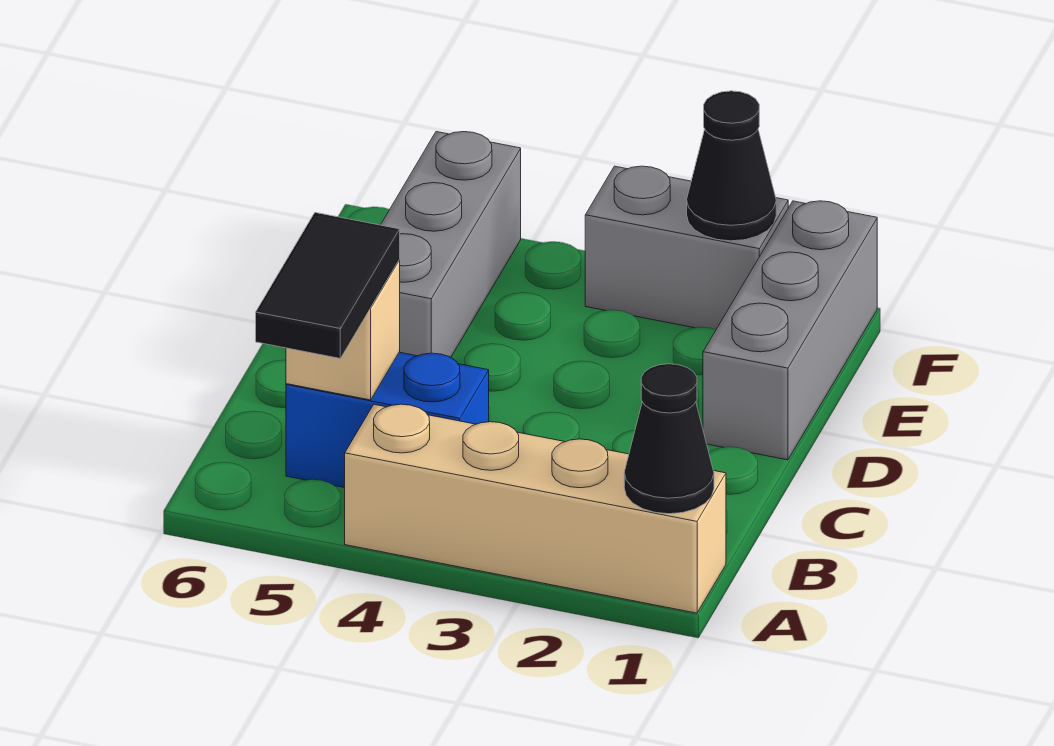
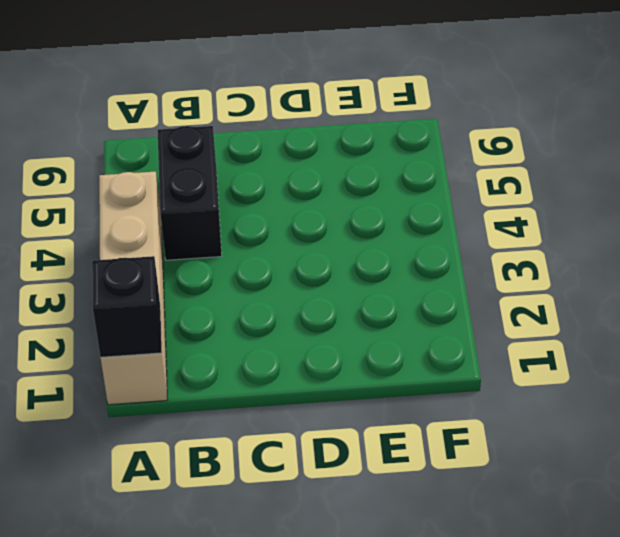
black 1x1 brick [92,256,162,357] -> black 1x1 cone [624,364,714,514]
black 1x2 brick [157,126,222,260] -> blue 1x2 brick [286,352,489,488]
none -> grey 1x3 brick [703,201,877,460]
none -> grey 1x3 brick [381,132,521,357]

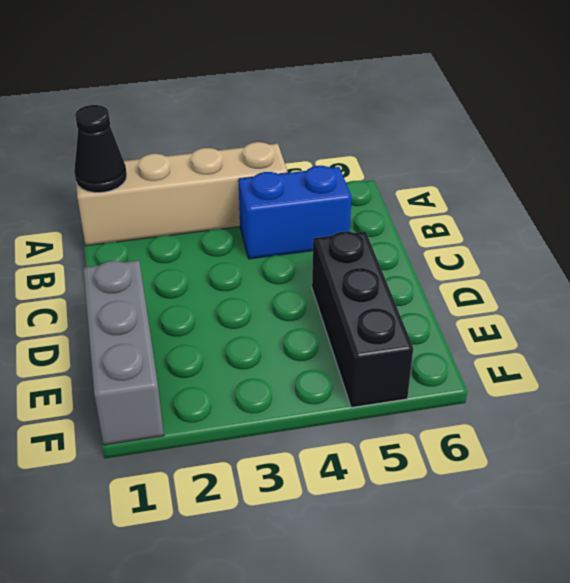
black 1x3 brick [312,231,413,407] -> grey 1x3 brick [381,132,521,357]
none -> grey 1x2 brick [585,166,788,330]
none -> tan 1x1 brick [286,260,400,400]

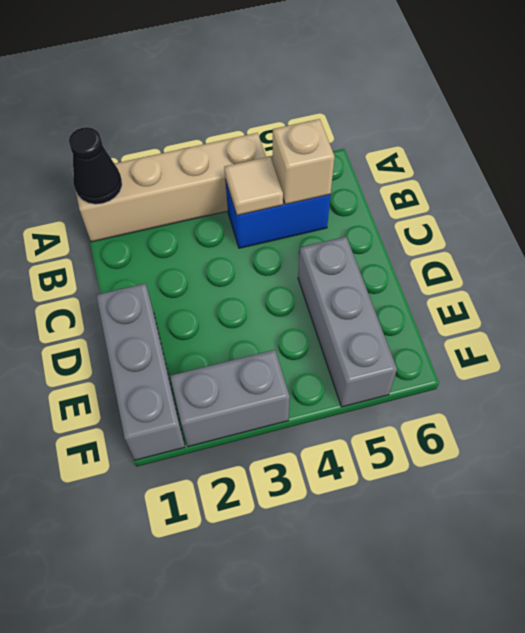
tan 1x1 tile [224,157,283,215] -> none
none -> black 1x1 cone [687,91,776,241]
none -> black 1x2 tile [256,213,400,358]

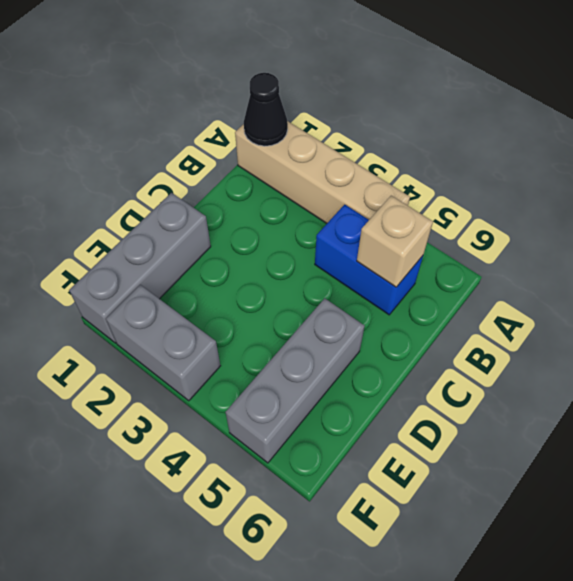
none -> black 1x1 cone [687,91,776,241]
none -> black 1x2 tile [256,213,400,358]

